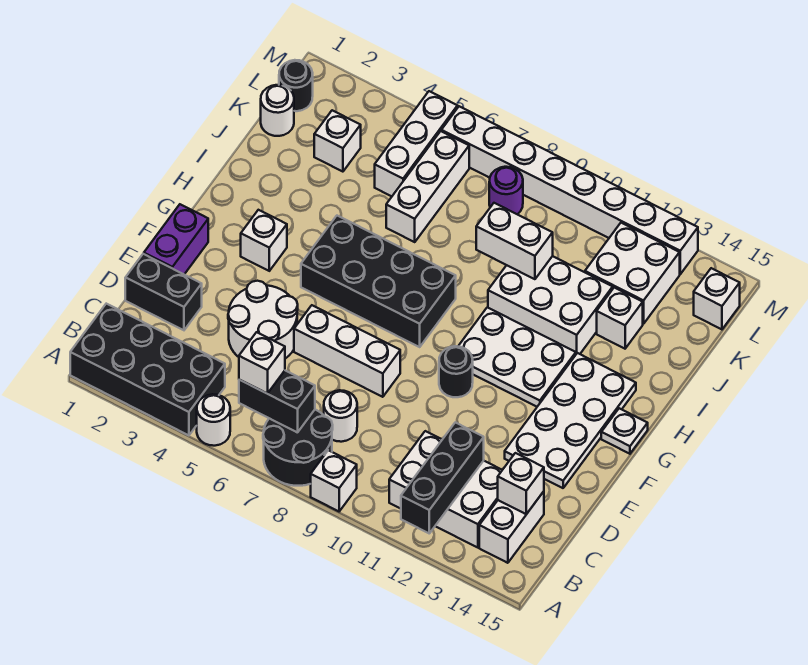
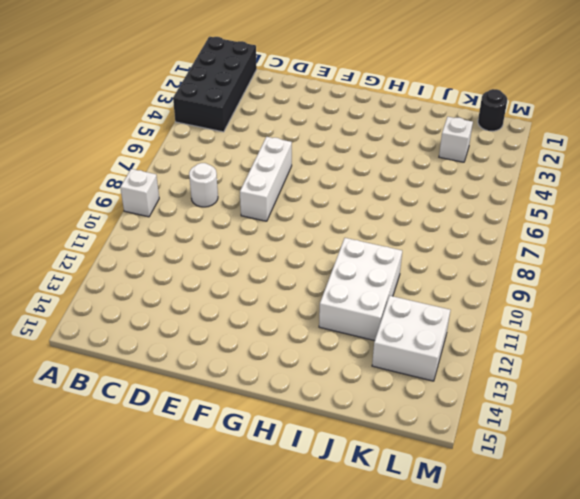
none -> white 1x1 round brick [197,394,230,446]
none -> black 2x2 round brick [263,410,333,486]
none -> white 2x3 brick [389,431,502,548]
none -> white 1x2 brick [479,491,544,563]

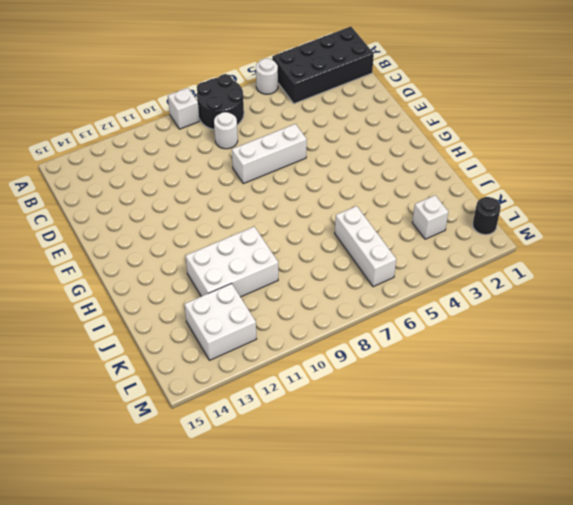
none -> white 2x3 brick [389,431,502,548]
none -> white 1x2 brick [479,491,544,563]
none -> black 1x2 brick [125,254,202,330]
none -> white 2x2 round brick [228,281,298,359]

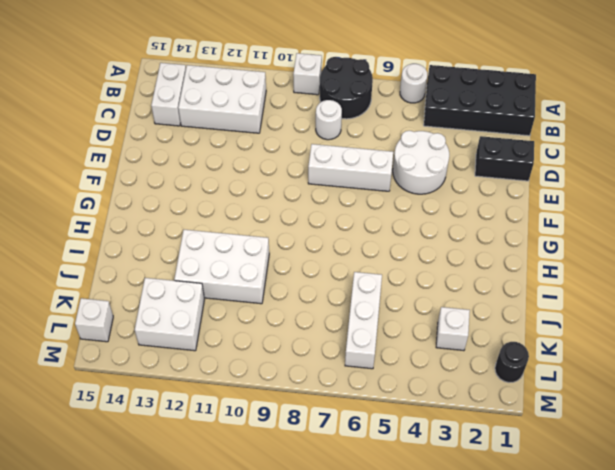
none -> purple 1x2 brick [144,204,208,274]
none -> white 2x4 plate [505,353,636,488]
none -> black 1x1 round brick [439,346,473,397]
none -> white 1x1 brick [241,210,287,271]

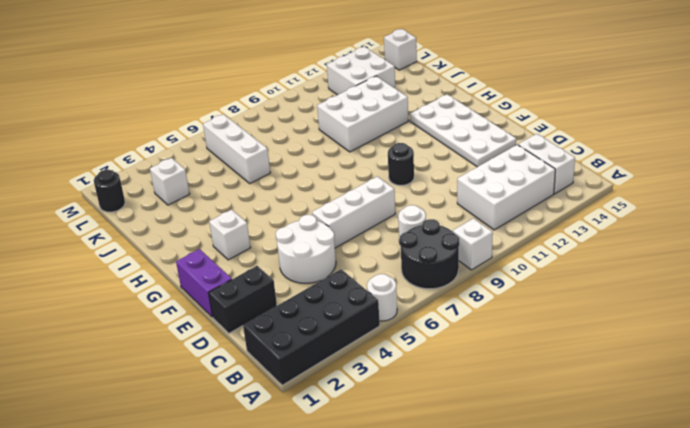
none -> black 2x4 brick [301,216,456,347]
none -> white 2x3 plate [458,307,576,407]
none -> white 1x1 plate [601,408,648,454]
none -> white 1x1 brick [597,287,643,349]

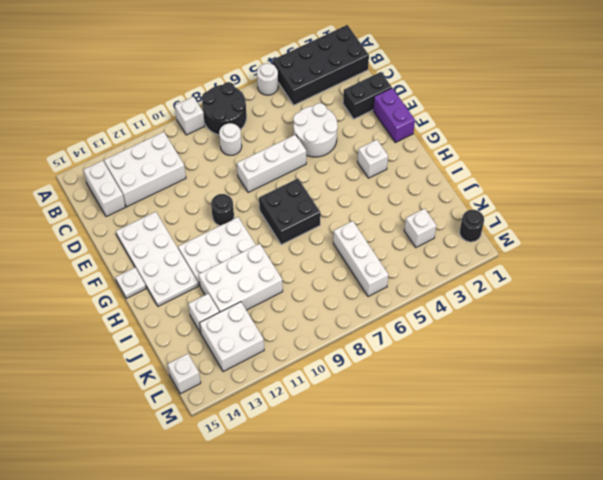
black 2x2 brick [259,178,321,245] -> black 2x4 brick [301,216,456,347]
none -> white 1x1 round brick [261,85,294,136]
none -> white 1x3 brick [375,91,458,196]
none -> purple 1x1 round brick [489,167,523,214]
none -> white 1x8 brick [441,106,698,274]

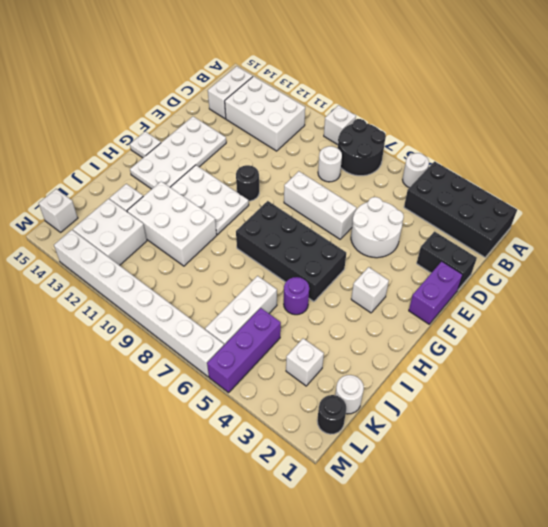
purple 1x1 round brick [284,277,309,315] -> purple 1x1 round brick moved to [489,167,523,214]
purple 1x3 brick [207,308,281,393] -> white 1x3 brick [375,91,458,196]
none -> black 1x3 brick [401,422,484,533]
none -> black 1x2 brick [239,371,315,433]
none -> white 1x1 brick [498,453,544,514]
none -> white 1x2 brick [476,203,553,279]

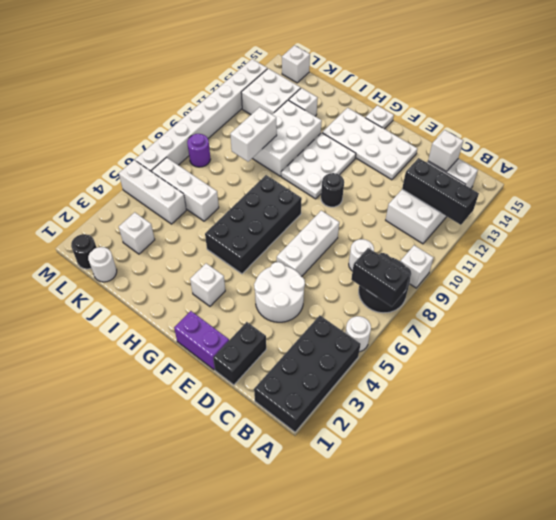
black 1x2 brick [351,248,410,307] -> black 1x2 brick turned to [239,371,315,433]
none -> white 1x1 brick [239,332,285,394]

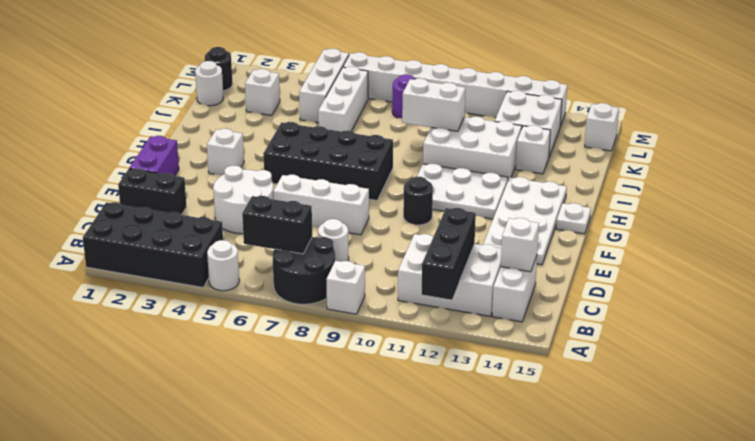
none -> white 1x1 brick [239,332,285,394]

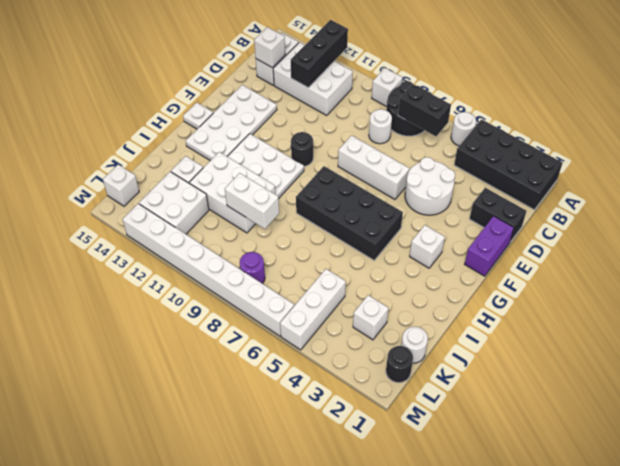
none -> white 1x3 brick [386,131,469,242]
none -> white 1x1 brick [239,332,285,394]

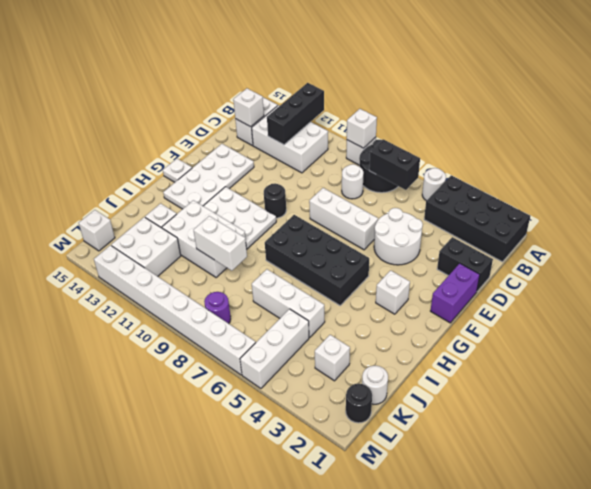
white 1x1 brick [347,109,377,148] -> white 1x1 brick moved to [239,332,285,394]
white 1x3 brick [252,269,325,337] -> white 1x3 brick turned to [386,131,469,242]

